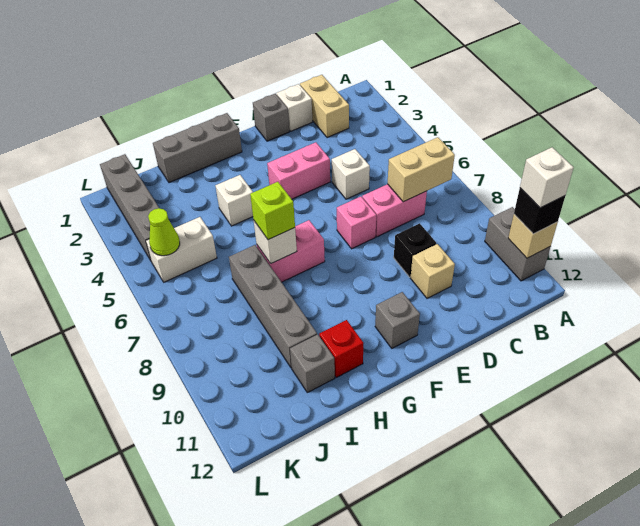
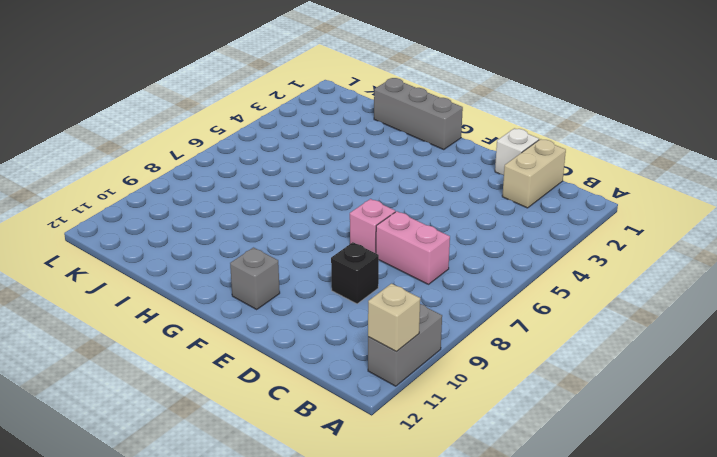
none -> white 1x1 brick [332,149,370,199]
none -> tan 1x1 brick [410,244,455,298]
none -> grey 1x1 brick [253,94,289,141]

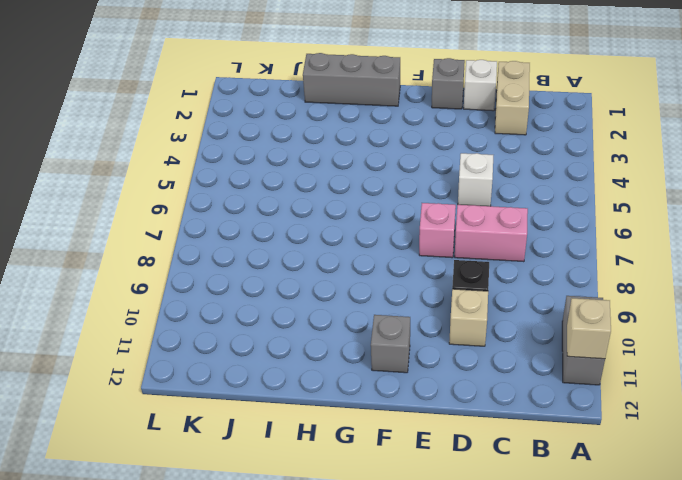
none -> pink 1x2 brick [267,142,330,199]
none -> pink 1x2 brick [257,220,325,282]
none -> white 1x1 brick [215,175,253,226]

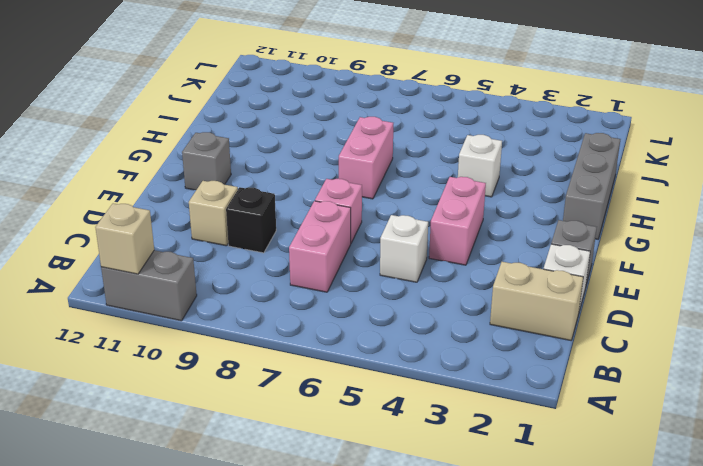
none -> red 1x1 brick [319,320,363,378]
none -> grey 1x4 brick [229,245,317,368]
none -> grey 1x1 brick [290,334,335,393]

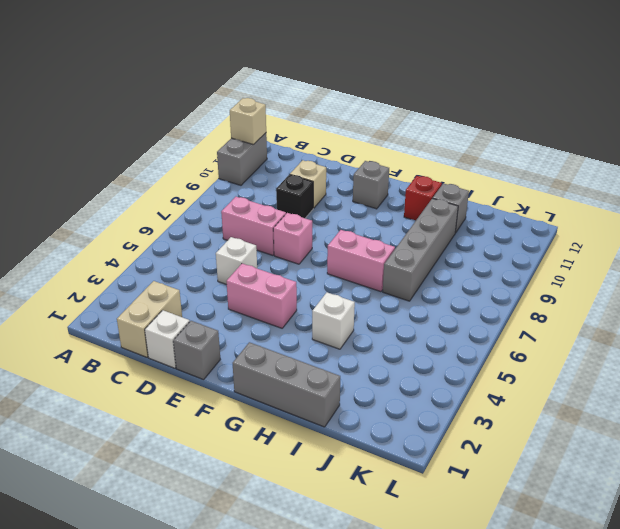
none -> white 1x2 brick [146,217,217,282]
none -> grey 1x4 brick [100,154,159,261]
none -> tan 1x2 brick [388,137,455,202]

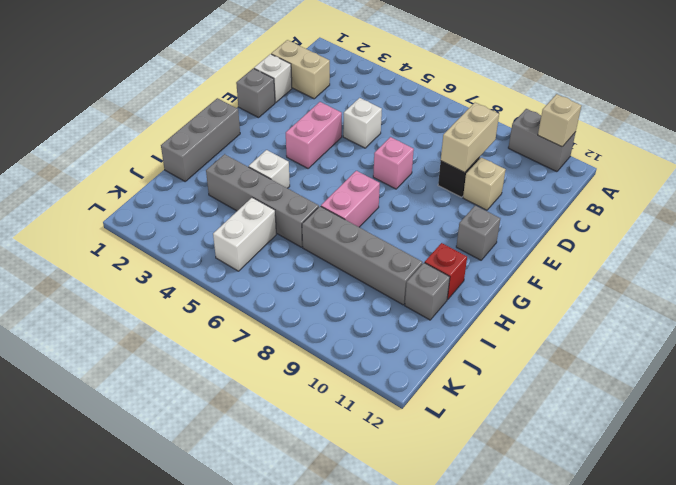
tan 1x2 brick [441,103,499,173] -> tan 1x2 brick moved to [388,137,455,202]
grey 1x4 brick [206,154,319,247] -> grey 1x4 brick moved to [100,154,159,261]
none -> pink 1x2 brick [362,184,427,237]
none -> white 1x1 brick [254,221,297,264]
none -> lime 1x1 cone [148,208,180,256]

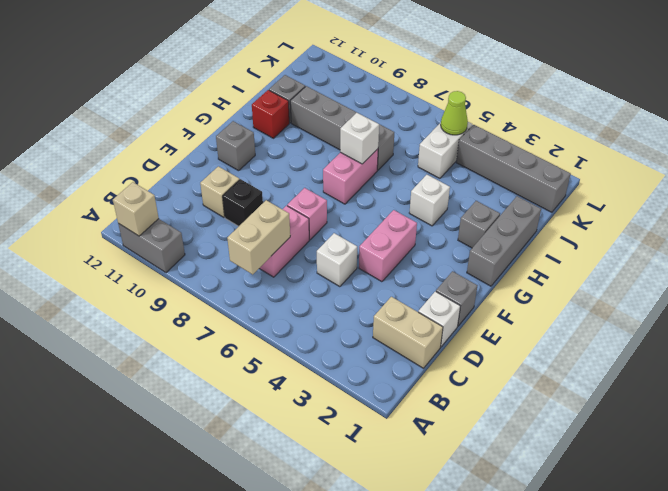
grey 1x1 brick [458,201,500,248] -> none
none -> black 1x1 brick [514,188,565,234]
none -> lime 1x1 brick [250,182,295,240]
none -> white 1x1 brick [520,147,574,208]

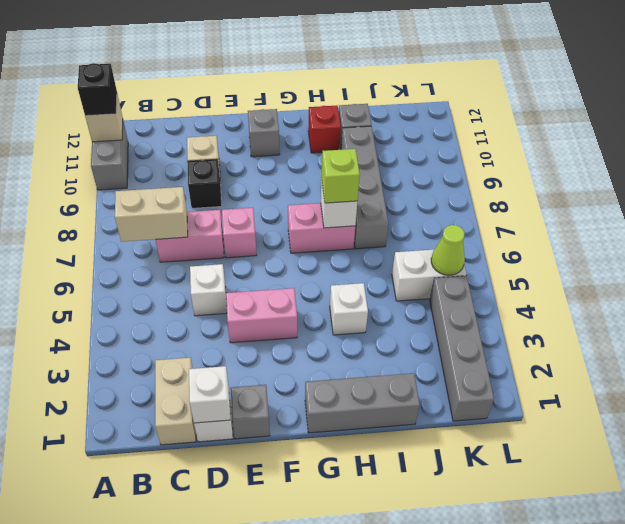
white 1x1 brick [189,366,230,423] -> white 1x1 brick moved to [520,147,574,208]

